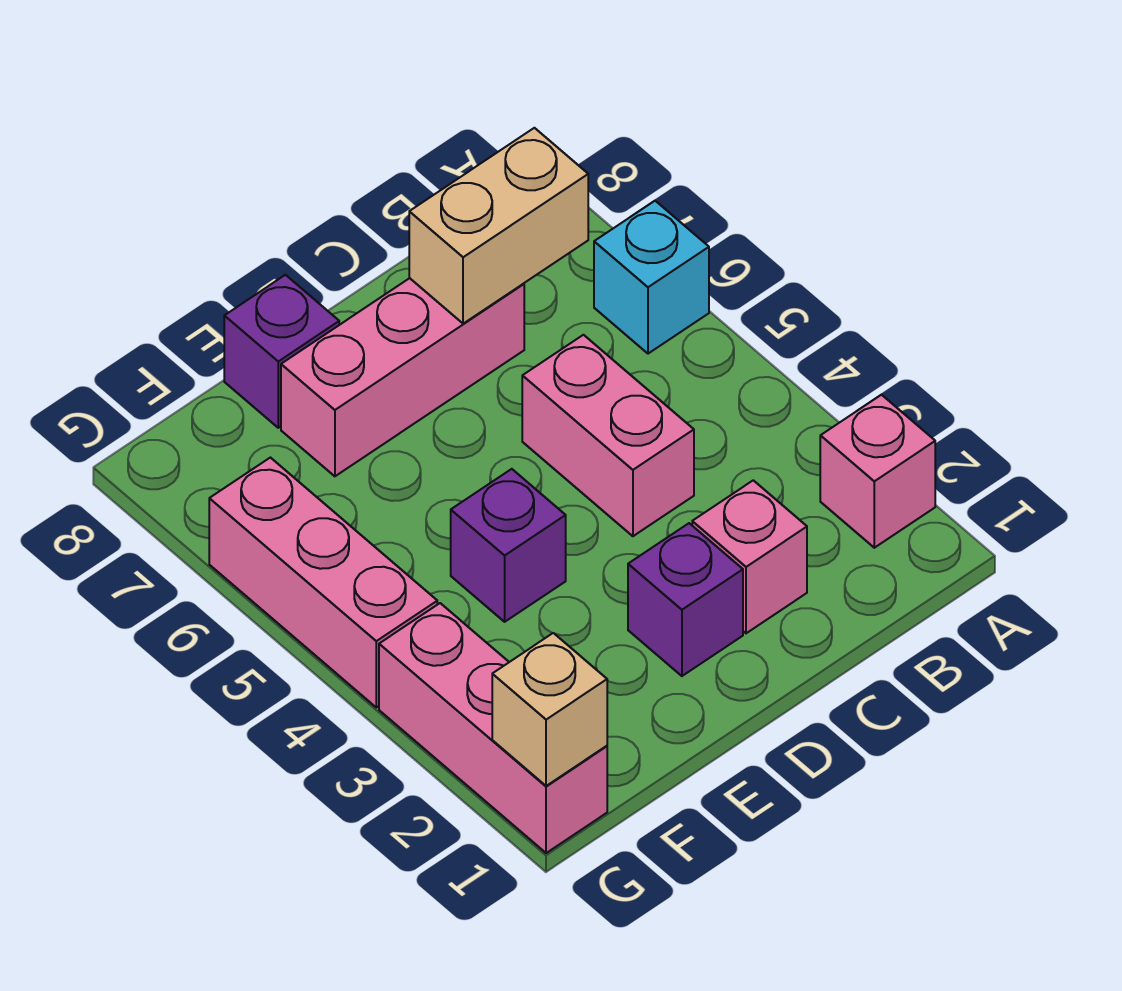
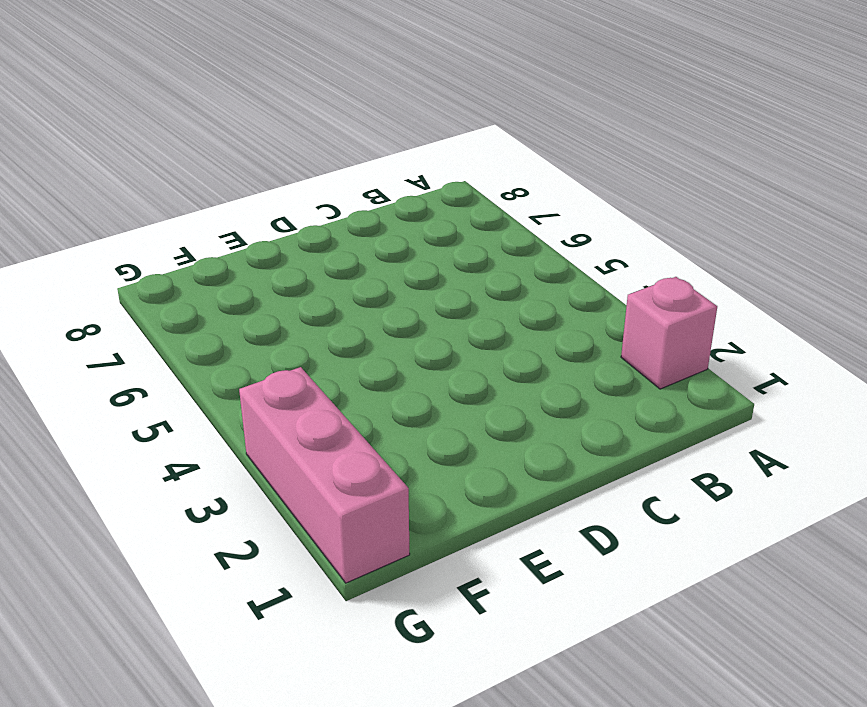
none -> cyan 1x1 brick [594,201,709,354]
none -> pink 1x1 brick [692,480,807,633]
none -> pink 1x2 brick [522,335,694,536]

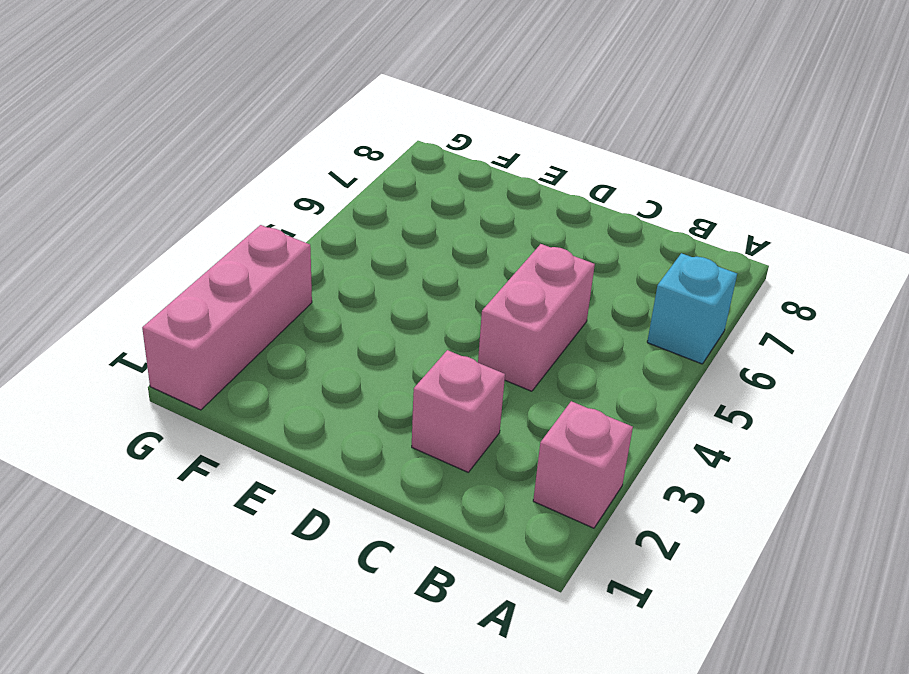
none -> pink 1x3 brick [281,278,524,476]
none -> purple 1x1 brick [628,523,743,676]
none -> purple 1x1 brick [451,469,566,622]

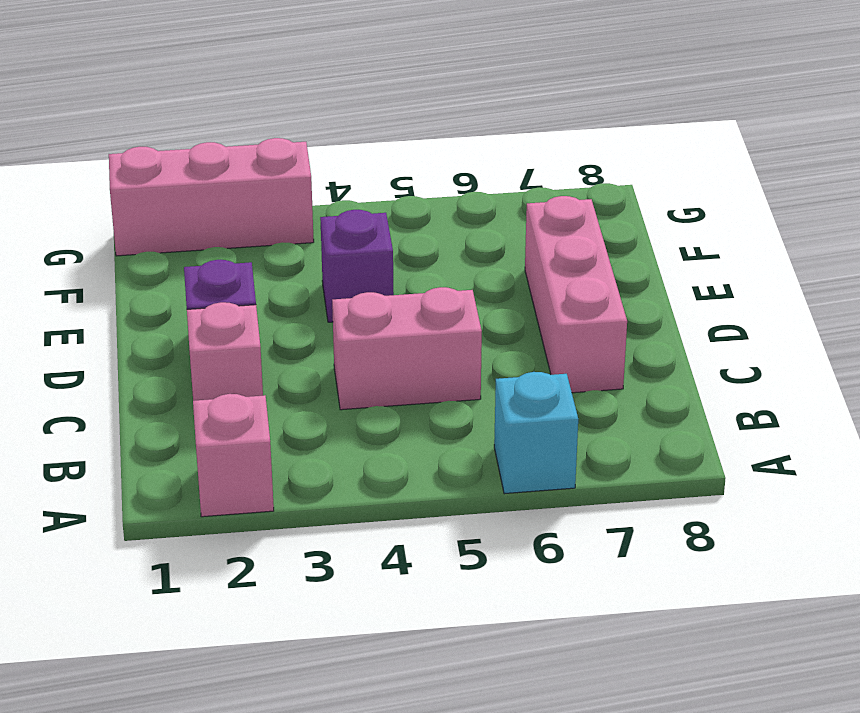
none -> purple 1x1 brick [224,275,339,428]
none -> pink 1x3 brick [209,458,437,707]
none -> tan 1x2 brick [409,128,588,324]

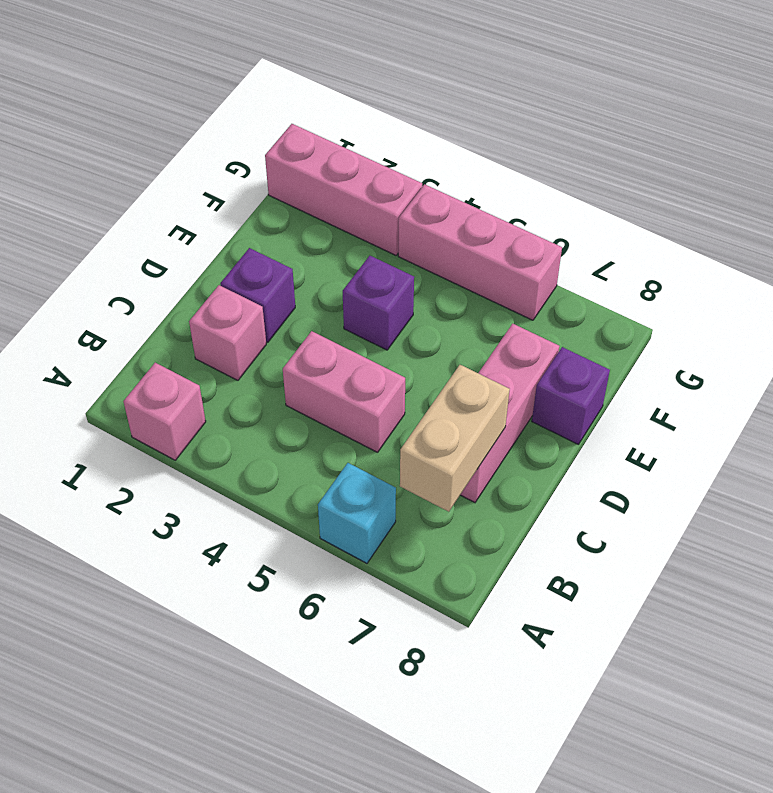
none -> tan 1x1 brick [492,633,607,786]

